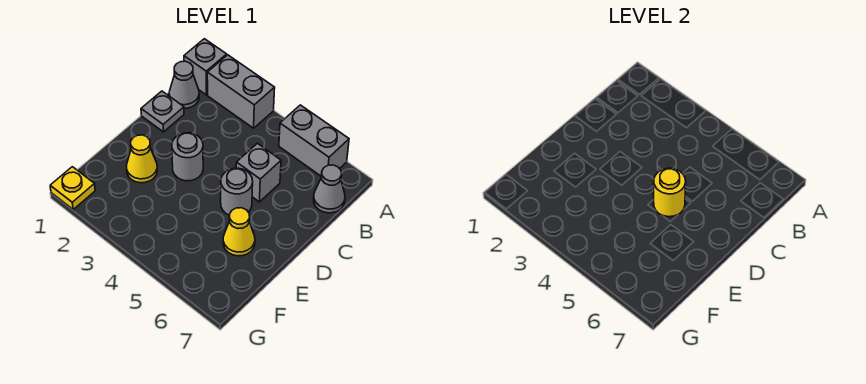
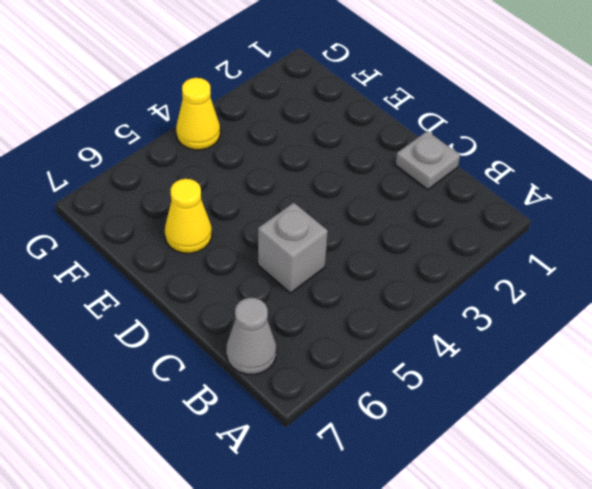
yellow 1x1 cone [176,78,220,150] -> yellow 1x1 cone moved to [127,135,157,183]
none -> grey 1x1 brick [184,39,227,95]
none -> grey 1x2 brick [207,55,275,128]
none -> grey 1x2 brick [279,105,349,176]

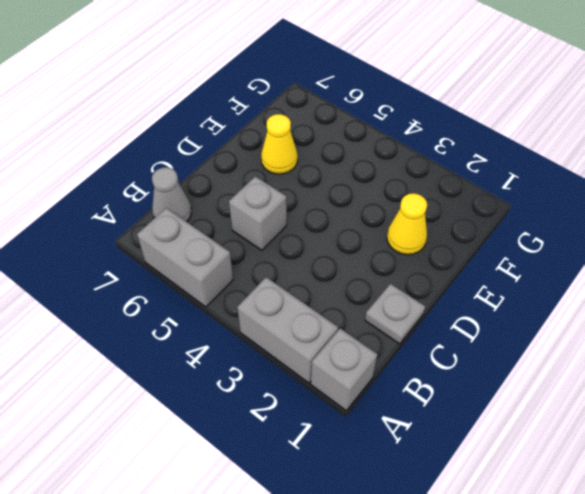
none -> grey 1x1 cone [169,61,199,108]
none -> grey 1x1 round brick [172,133,203,181]
none -> grey 1x1 round brick [221,168,253,215]

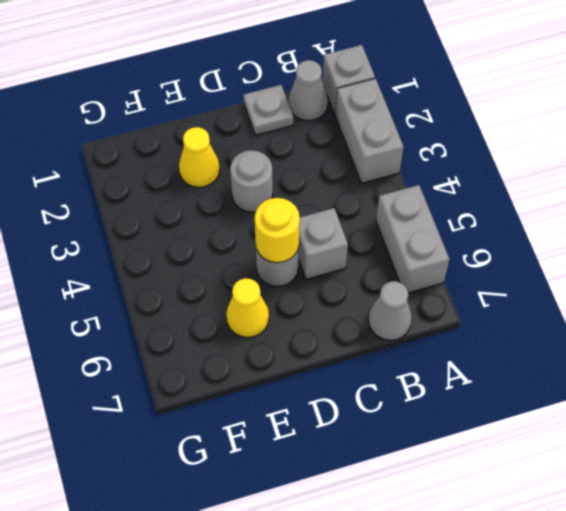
none -> yellow 1x1 plate [50,167,95,209]

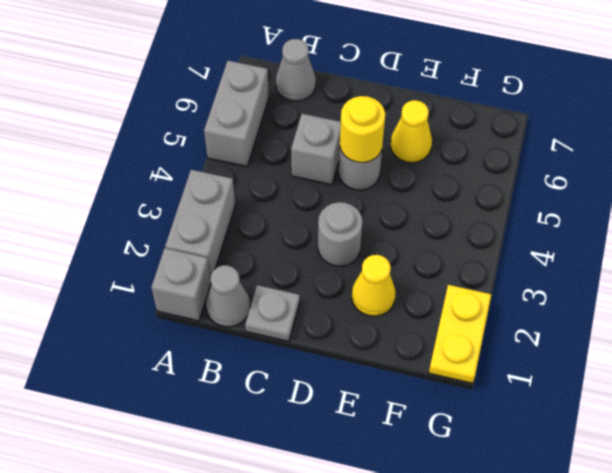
yellow 1x2 plate [429,285,491,383] -> yellow 1x1 plate [50,167,95,209]

